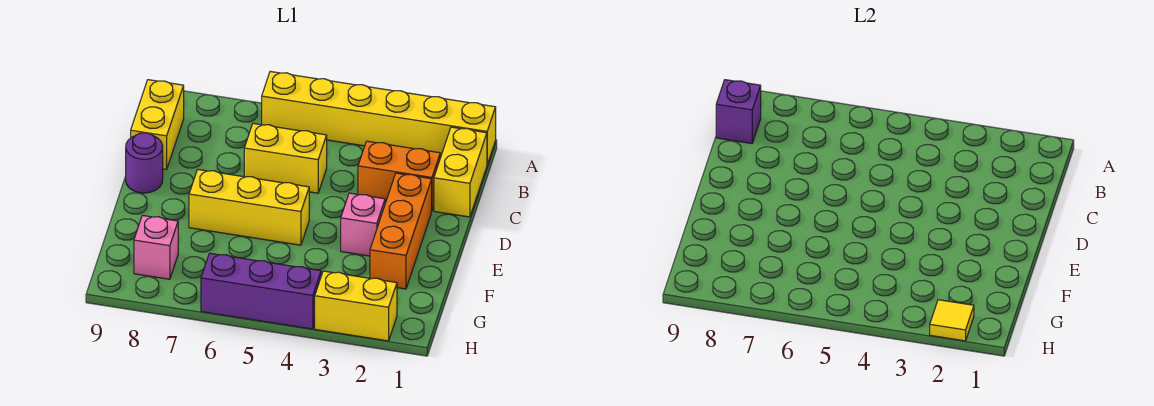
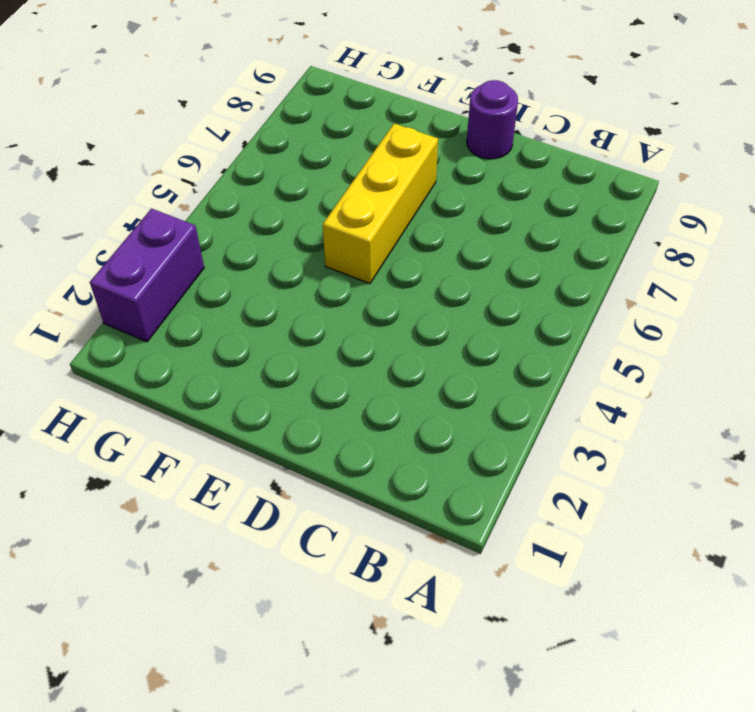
purple 1x2 brick [90,209,204,342] -> yellow 1x2 brick [315,271,397,341]
none -> yellow 1x6 brick [262,71,496,164]
none -> yellow 1x2 brick [434,127,487,217]
none -> yellow 1x2 brick [131,80,184,169]

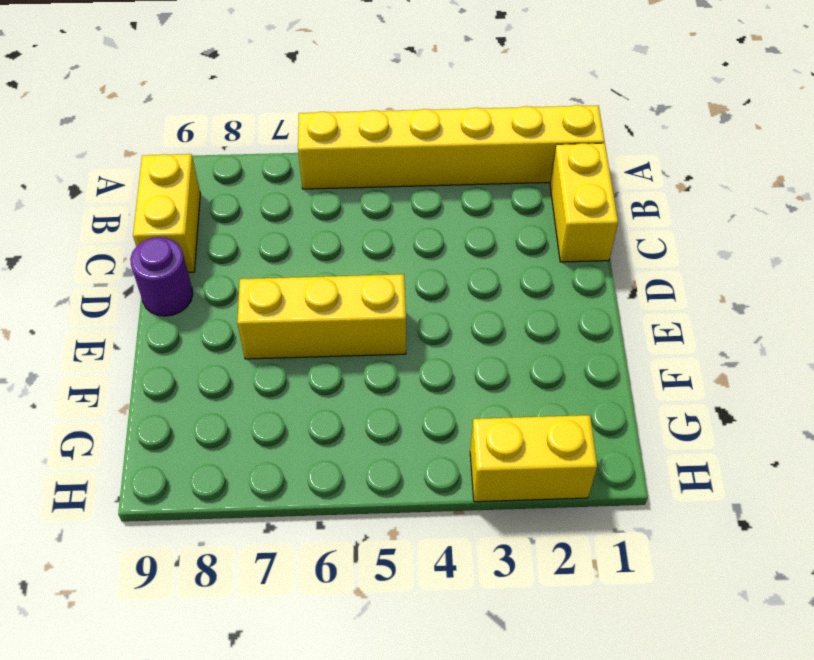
none -> orange 1x2 brick [358,141,440,210]
none -> yellow 1x2 brick [244,123,327,193]
none -> orange 1x3 brick [370,173,432,289]

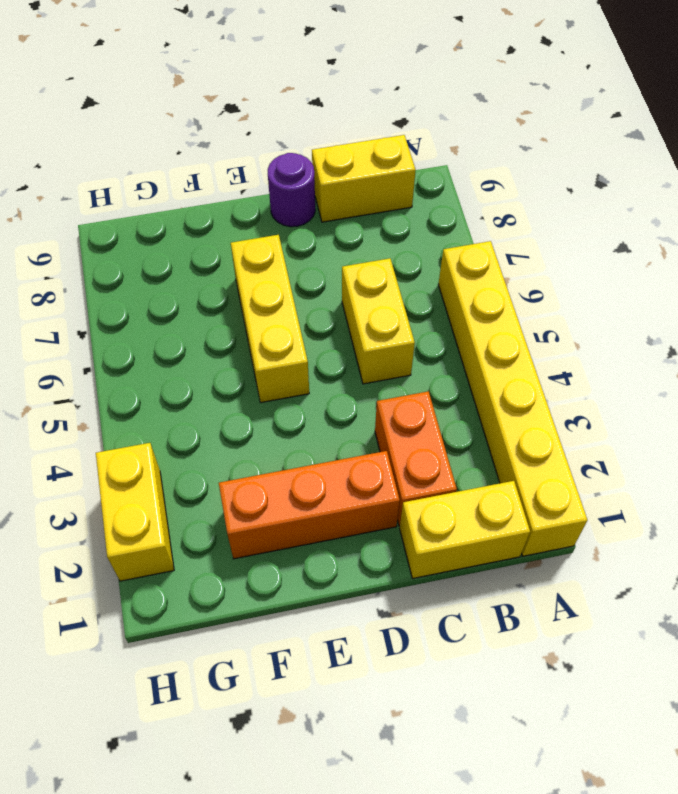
none -> pink 1x1 brick [341,193,385,256]
none -> pink 1x1 brick [134,215,178,279]
none -> purple 1x3 brick [201,253,321,329]

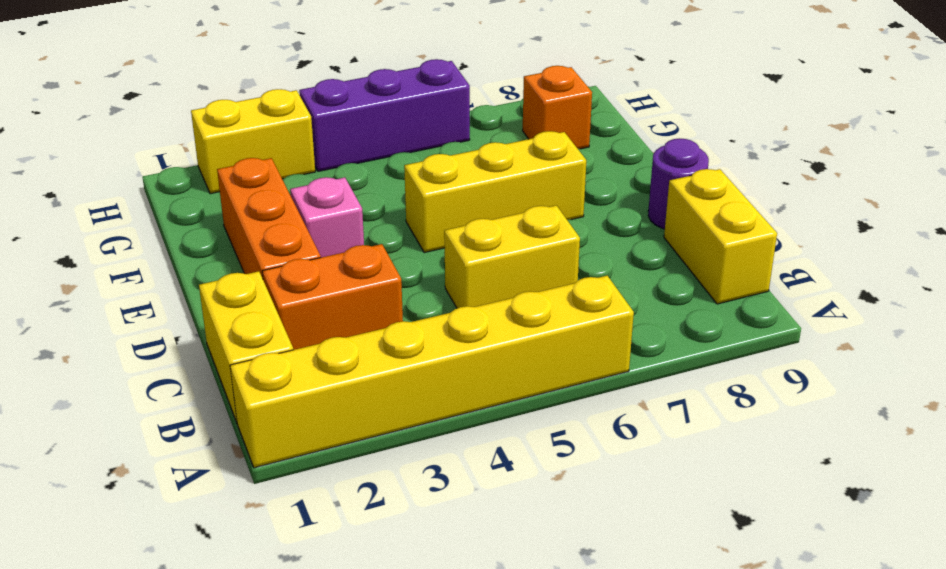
orange 1x1 brick [523,66,592,149] -> pink 1x1 brick [134,215,178,279]
none -> purple 1x1 brick [716,80,761,143]
none -> yellow 1x1 tile [930,300,974,341]

